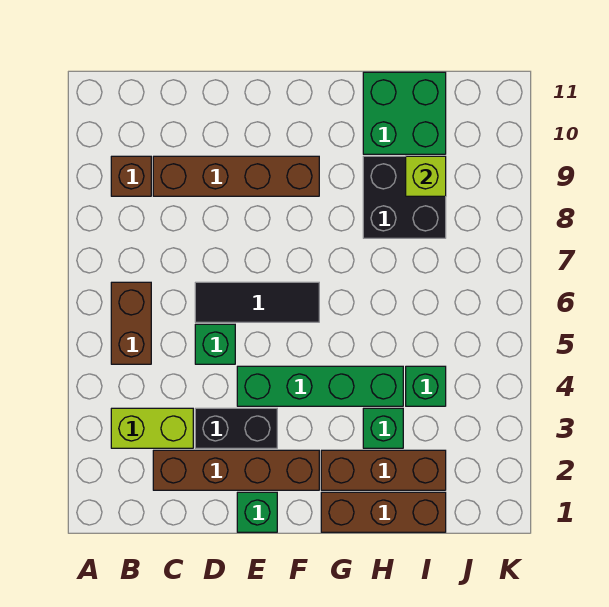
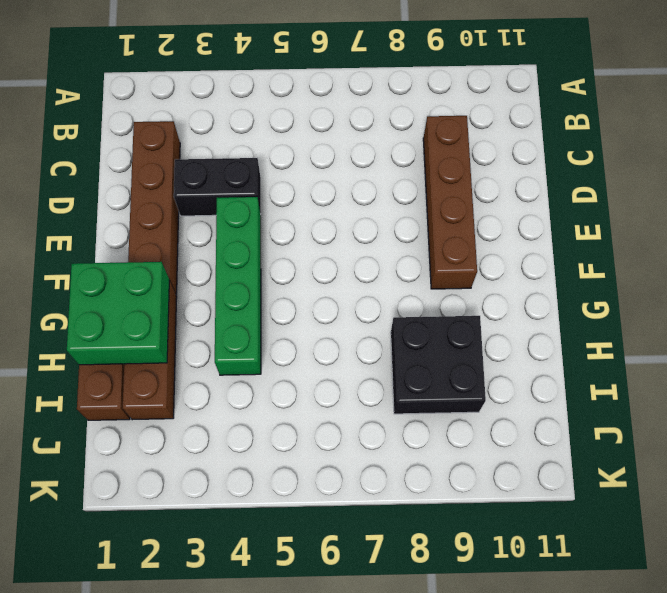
black 1x2 brick [174,158,261,216] -> black 1x2 brick turned to [195,408,277,448]
green 2x2 brick [67,262,169,365] -> green 2x2 brick moved to [363,72,446,154]
none -> lime 1x2 brick [111,408,193,448]
none -> brown 1x2 brick [111,282,151,364]
none -> brown 1x1 brick [111,156,151,196]

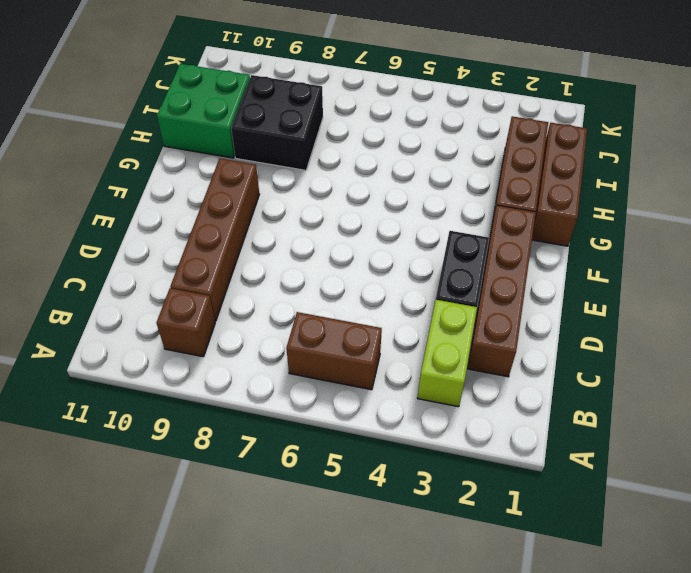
none -> green 1x1 brick [195,324,235,364]
none -> black 1x3 tile [195,282,319,322]
none -> green 1x1 brick [237,492,277,532]

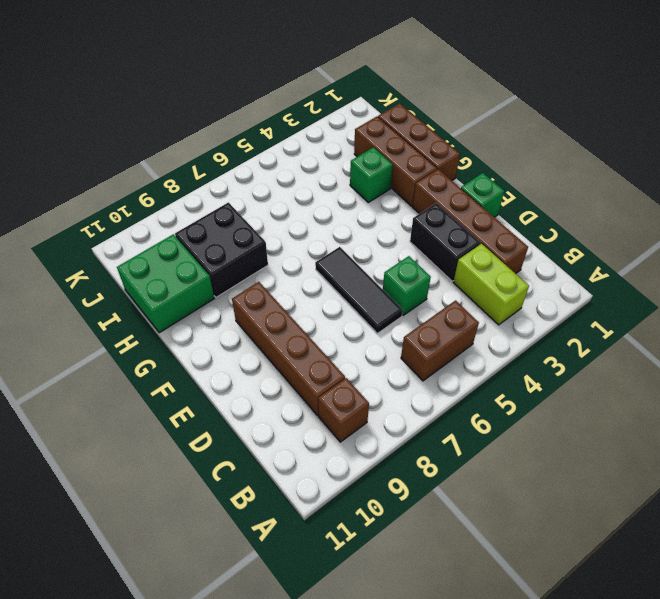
none -> green 1x4 brick [237,366,403,406]
none -> green 1x1 brick [406,366,446,406]
none -> lime 1x1 brick [406,156,446,196]

